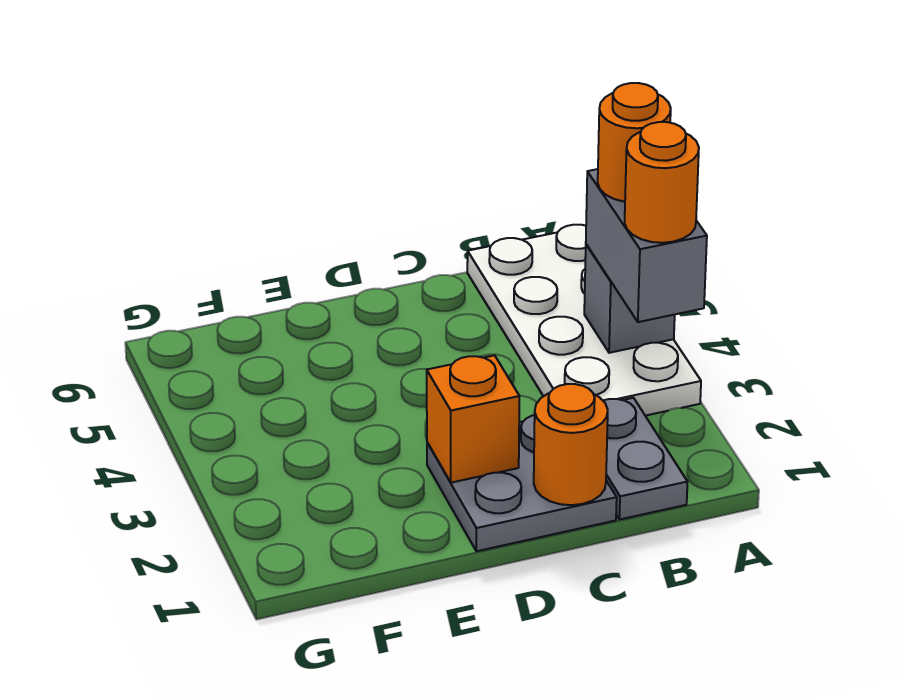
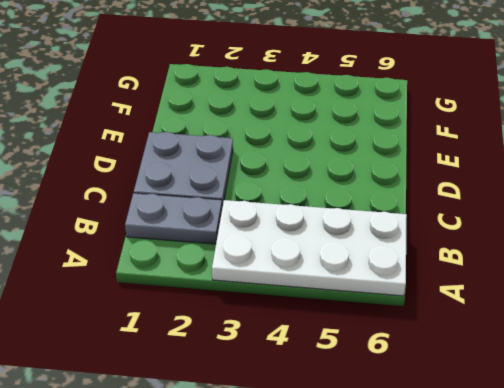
none -> grey 1x1 brick [584,244,675,353]
none -> orange 1x1 round brick [534,384,608,505]

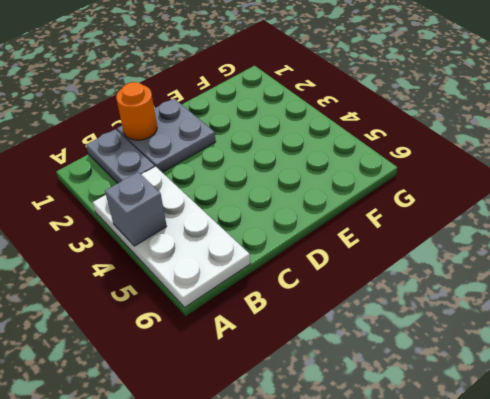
none -> orange 1x1 brick [427,355,520,483]
none -> grey 1x2 brick [586,169,707,322]

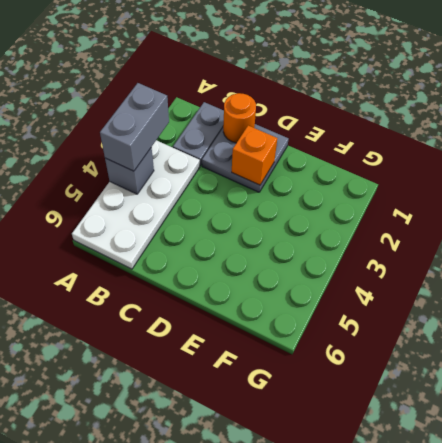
none -> orange 1x1 round brick [625,122,699,243]
none -> orange 1x1 round brick [598,83,671,202]

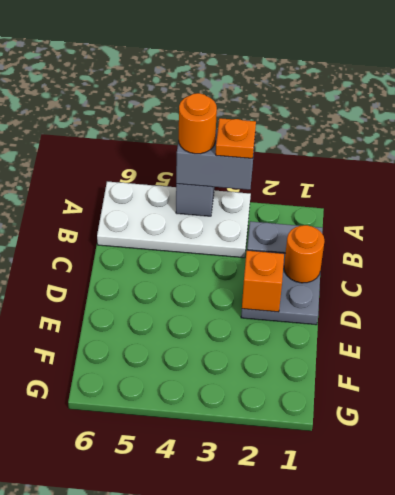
orange 1x1 plate [216,118,256,158] -> orange 1x1 round brick [625,122,699,243]

